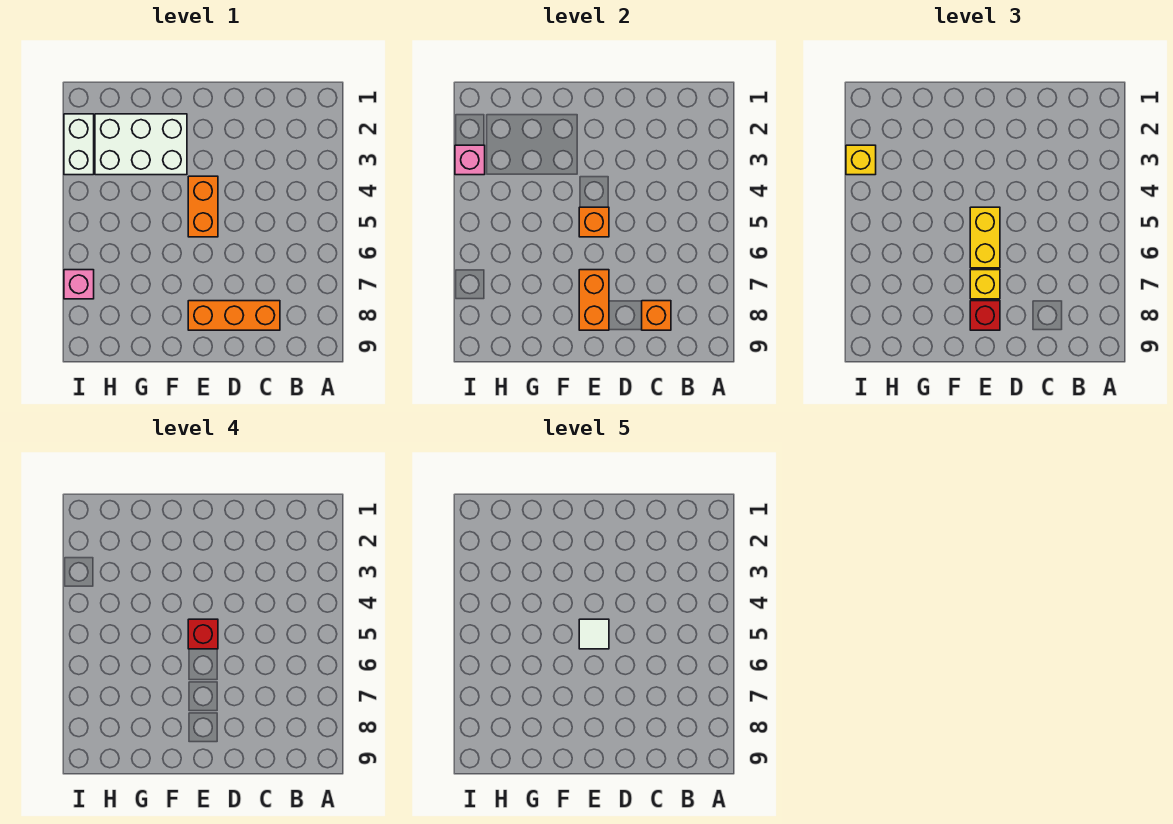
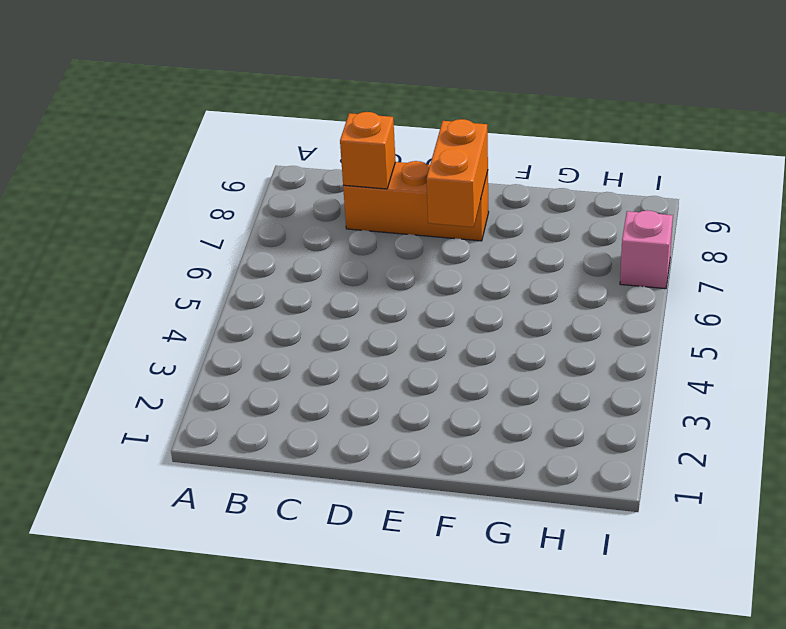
none -> orange 1x2 brick [188,176,218,237]
none -> white 2x3 brick [95,114,187,175]
none -> white 1x2 brick [64,114,94,175]

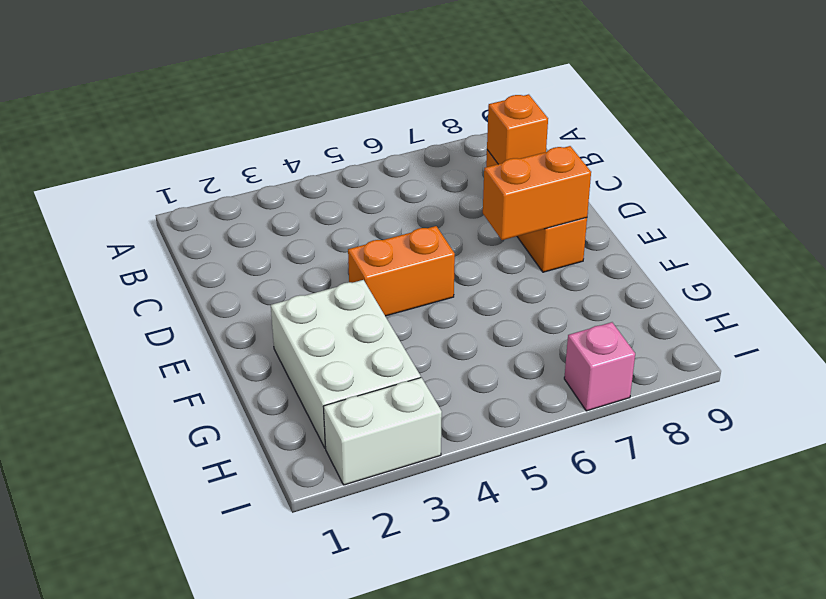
none -> orange 1x1 brick [579,207,609,237]
none -> pink 1x1 brick [455,145,485,175]
none -> yellow 1x2 brick [970,207,1000,268]

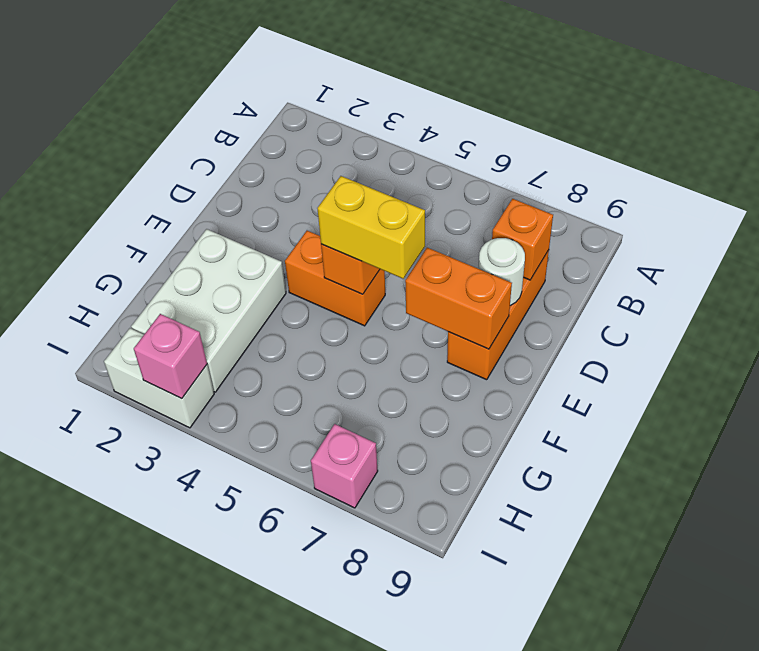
white 1x1 round brick [478,238,525,306] -> none
none -> yellow 1x1 brick [970,270,1000,299]
none -> red 1x1 brick [970,301,1000,330]
none -> yellow 1x1 brick [846,145,876,175]

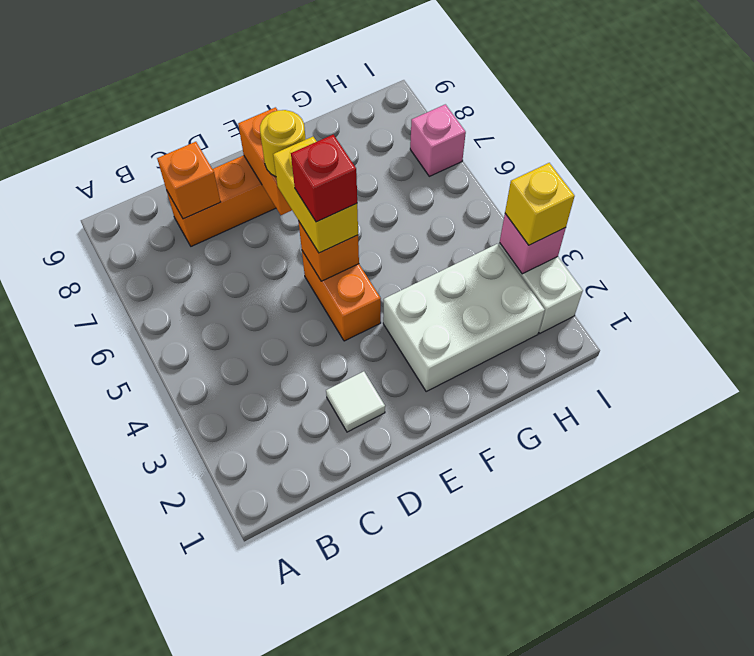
white 1x1 tile [326,371,385,432] -> white 1x1 tile moved to [579,619,609,649]
yellow 1x1 round brick [260,110,306,177] -> yellow 1x1 brick [970,270,1000,299]
none -> red 1x1 brick [970,301,1000,330]

